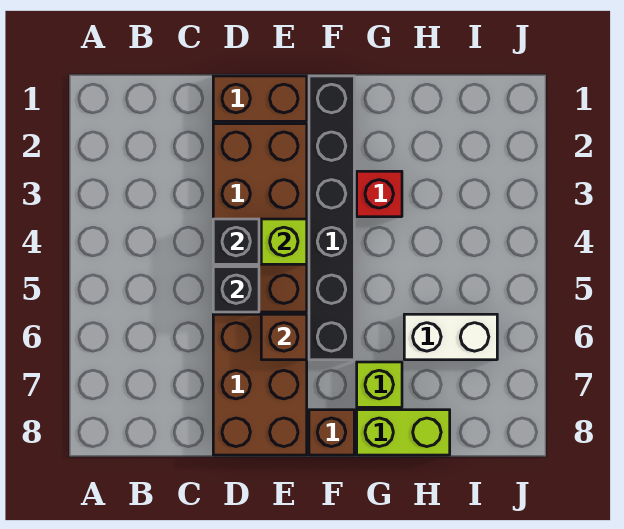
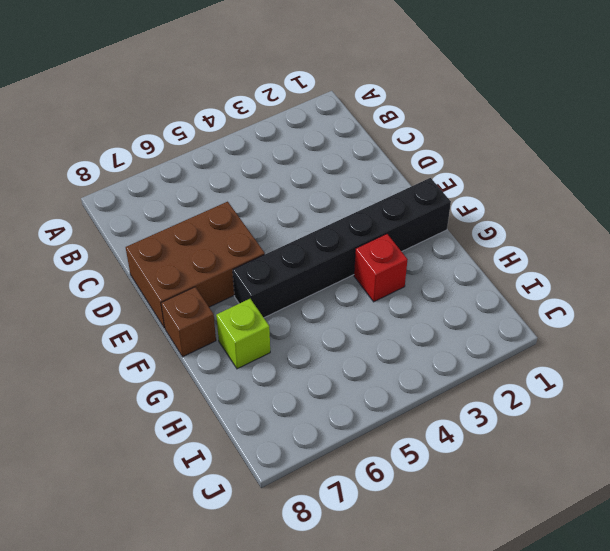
none -> brown 1x2 brick [213,76,307,121]
none -> brown 2x4 brick [213,124,307,312]
none -> lime 1x2 brick [357,410,450,455]

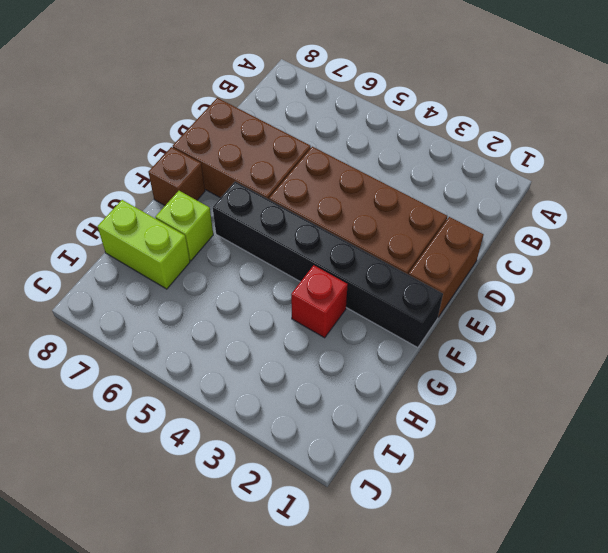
lime 1x2 brick [98,200,190,289] -> lime 1x2 brick turned to [357,410,450,455]
none -> white 1x2 brick [404,314,497,360]
none -> black 1x1 brick [213,219,259,264]
none -> black 1x1 brick [213,267,259,312]

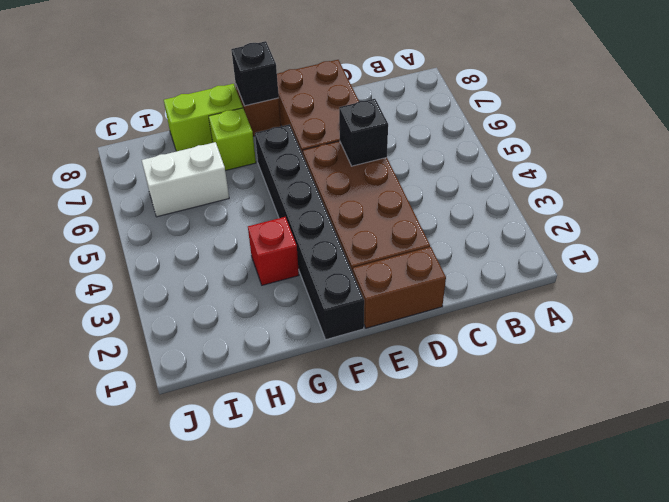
black 1x1 brick [231,41,279,106] -> black 1x1 brick moved to [213,219,259,264]
none -> lime 1x1 brick [261,219,307,264]
none -> brown 1x1 brick [261,314,307,360]

